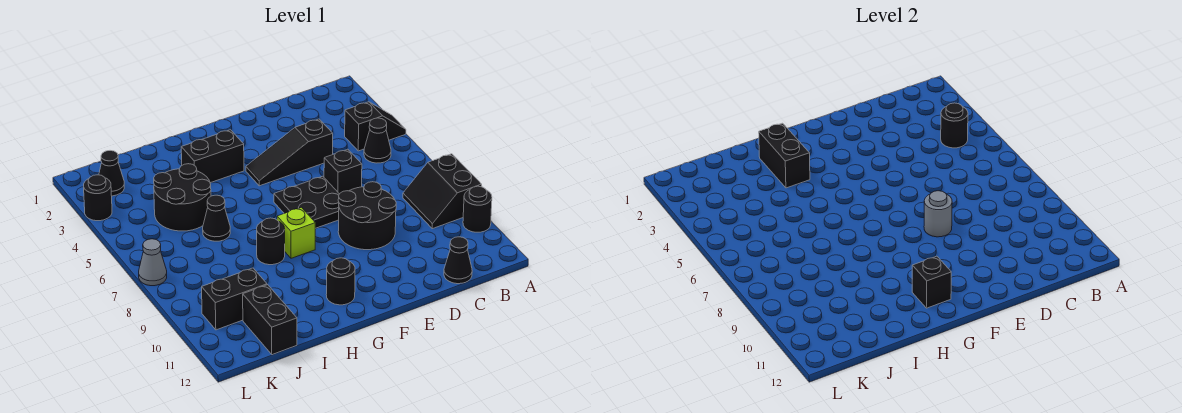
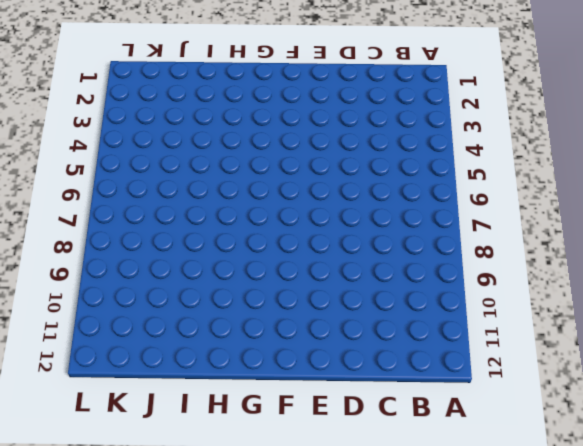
none -> black 1x2 slope [345,102,406,151]
none -> black 2x2 slope [403,154,482,229]
none -> black 1x1 round brick [463,186,492,232]

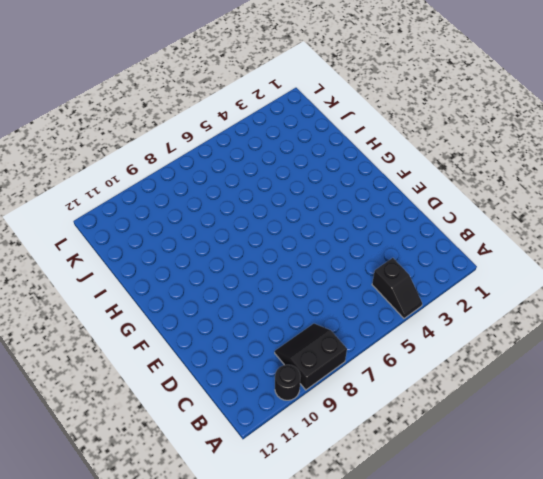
none -> black 1x1 cone [364,118,391,163]
none -> black 1x1 cone [444,237,472,284]
none -> black 1x3 slope [246,119,333,186]

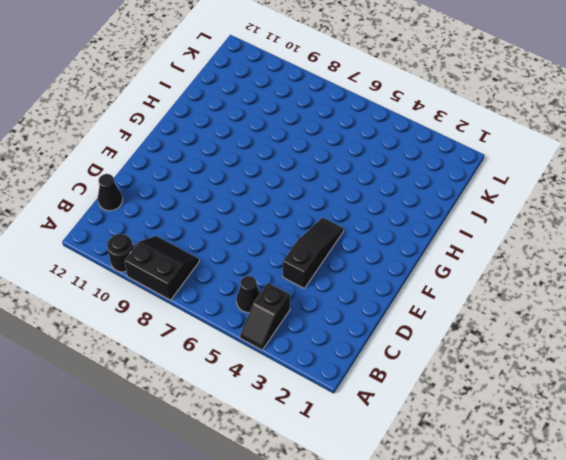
none -> black 1x1 brick [324,149,362,194]
none -> black 2x2 round brick [338,182,396,250]
none -> black 2x2 plate [274,176,339,228]

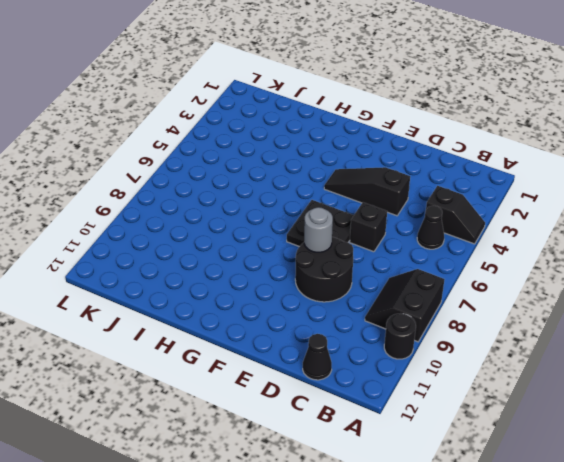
none -> black 1x2 brick [181,130,244,183]
none -> lime 1x1 brick [277,207,315,258]
none -> black 1x1 round brick [326,258,355,305]

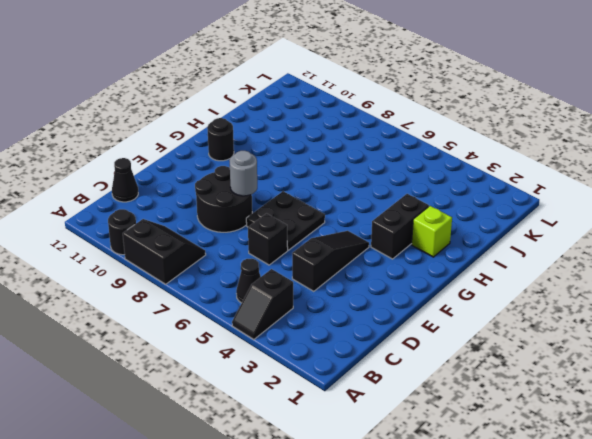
lime 1x1 brick [412,206,452,257] -> lime 1x1 brick moved to [277,207,315,258]
none -> black 1x1 round brick [257,218,285,265]
none -> black 2x2 round brick [154,164,211,231]
none -> black 1x1 cone [203,195,230,241]

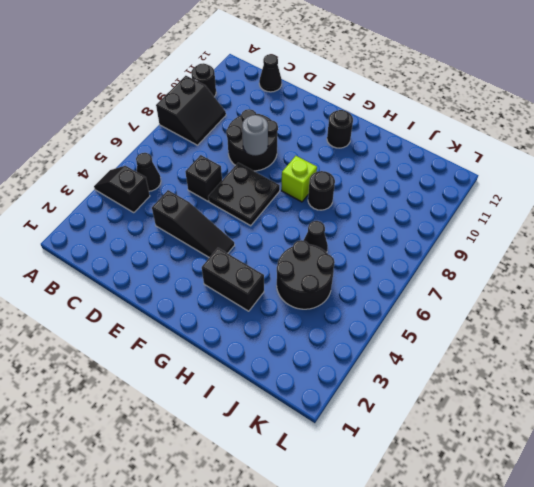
none -> black 1x2 brick [202,268,267,330]
none -> black 1x2 brick [243,285,297,355]
none -> black 1x1 cone [99,151,124,196]

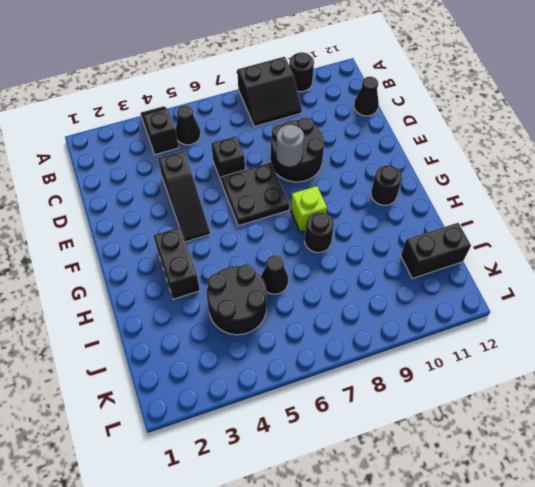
none -> black 1x2 brick [202,268,267,330]
none -> black 1x1 cone [99,151,124,196]
none -> black 1x1 round brick [84,175,112,221]

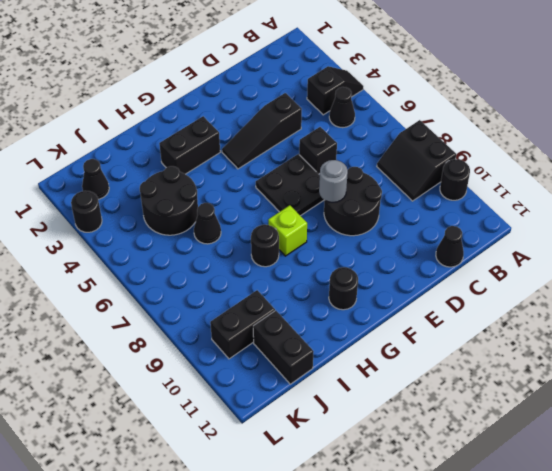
none -> grey 1x1 cone [139,239,167,286]
none -> black 1x1 round brick [941,103,968,148]
none -> black 1x1 brick [912,256,951,308]

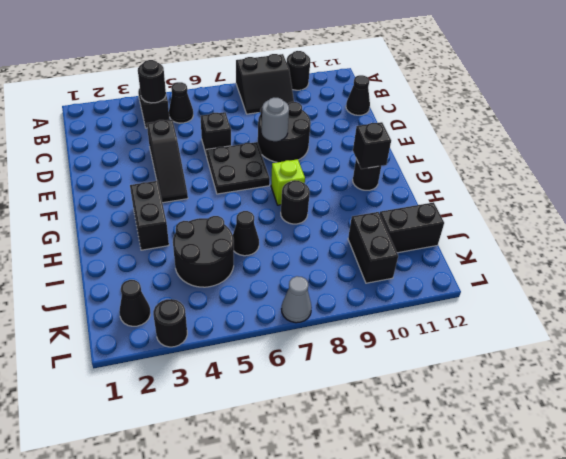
none -> black 1x2 brick [759,123,810,188]

